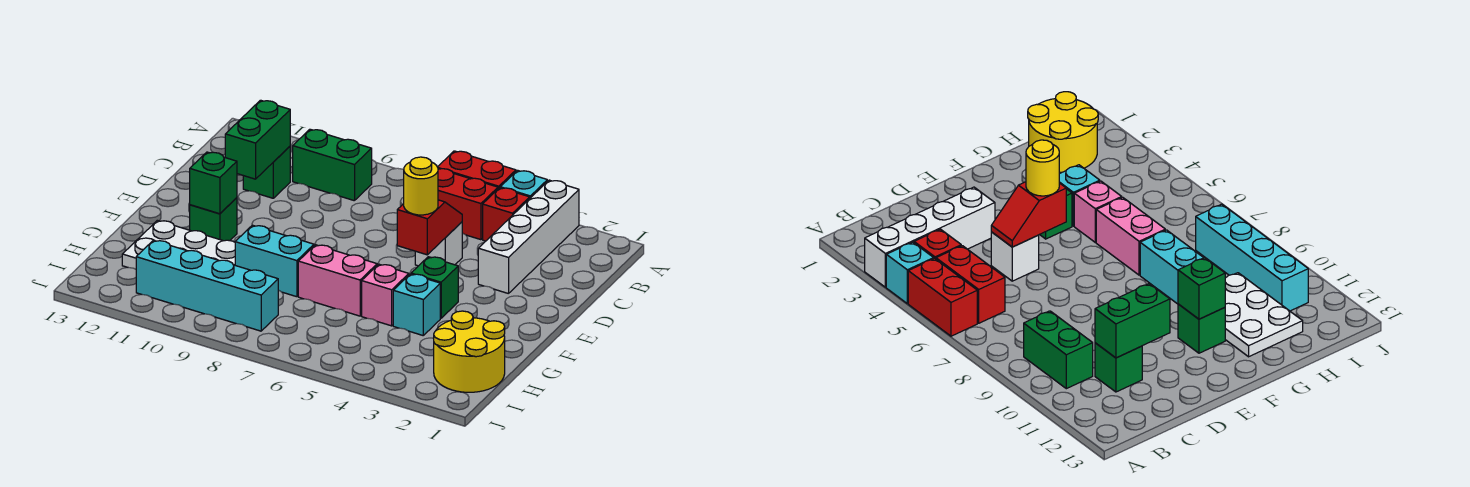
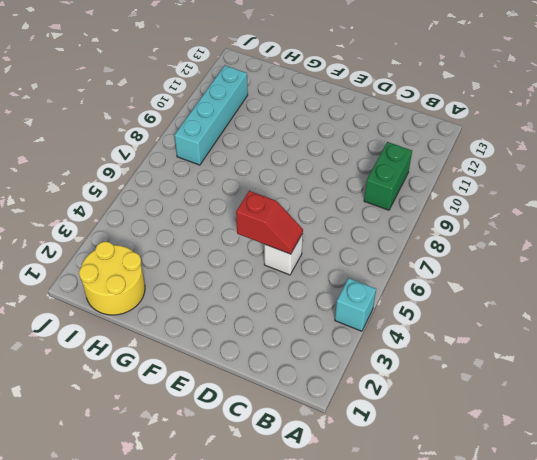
none -> white 1x4 brick [478,180,579,294]
none -> red 1x2 brick [438,151,516,189]
none -> red 1x1 brick [483,188,530,241]

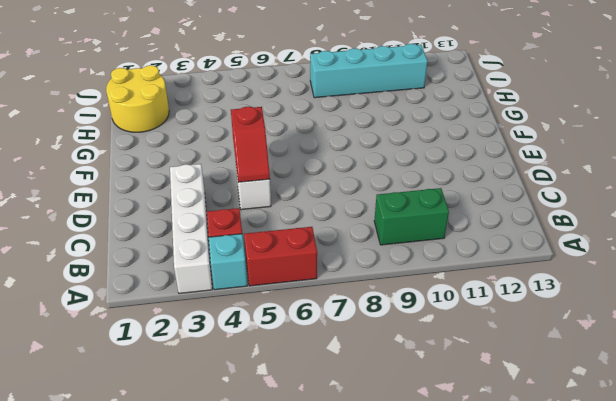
none -> red 1x2 brick [438,169,498,240]
none -> green 1x1 brick [243,146,290,198]
none -> green 1x1 brick [411,257,458,318]

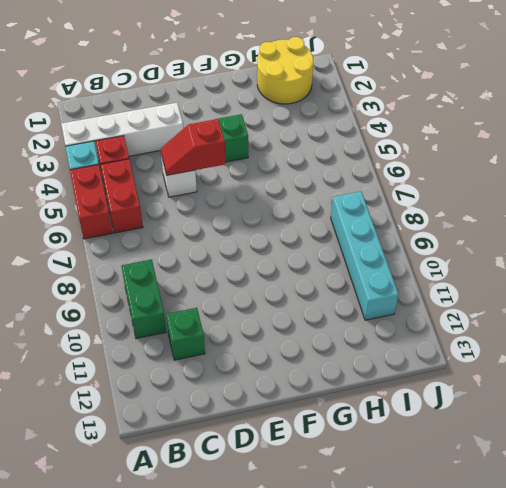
none -> green 1x1 brick [190,198,237,241]
none -> cyan 1x1 brick [393,274,440,335]
none -> pink 1x1 brick [362,264,409,326]

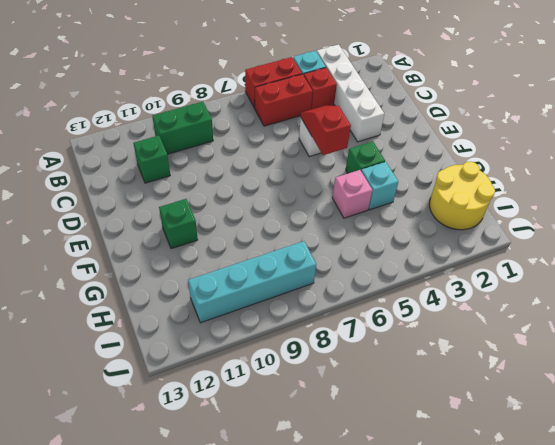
none -> pink 1x2 brick [298,245,377,316]
none -> cyan 1x2 brick [235,225,314,297]
none -> white 2x3 plate [122,220,235,269]

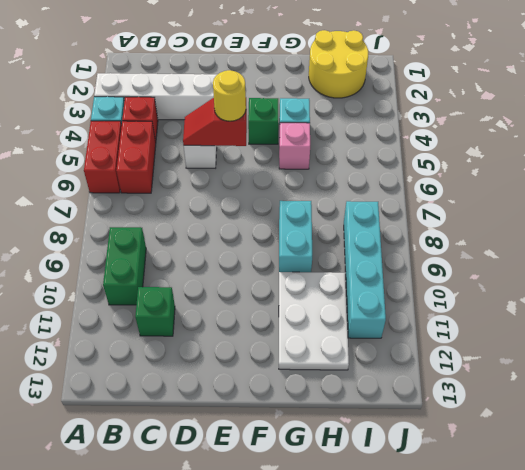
none -> green 1x1 brick [190,198,237,241]
none -> pink 1x2 brick [298,245,377,316]
none -> green 1x2 brick [225,100,290,179]

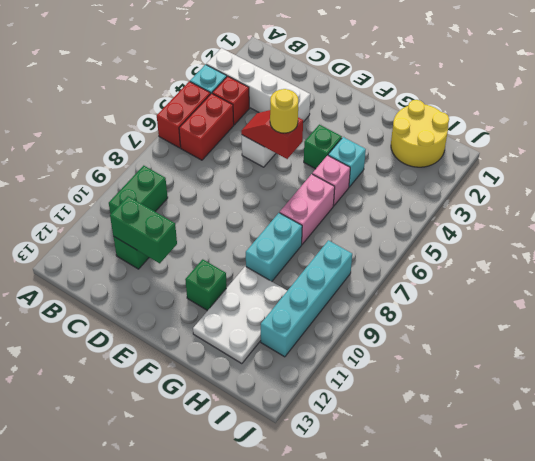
none -> green 1x1 brick [190,152,237,214]

